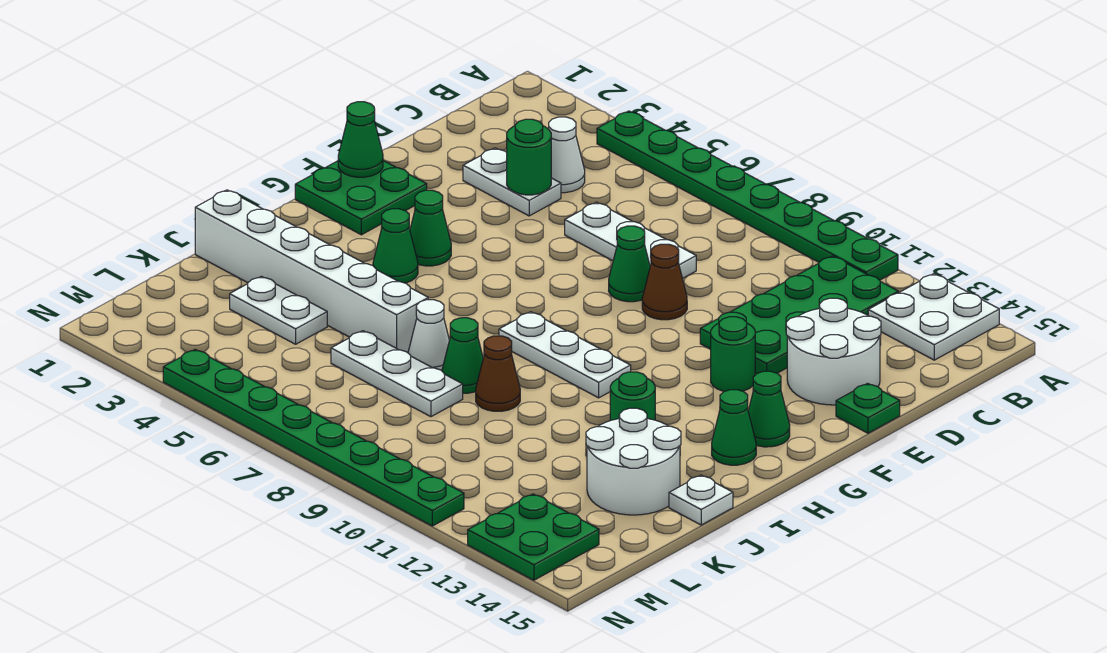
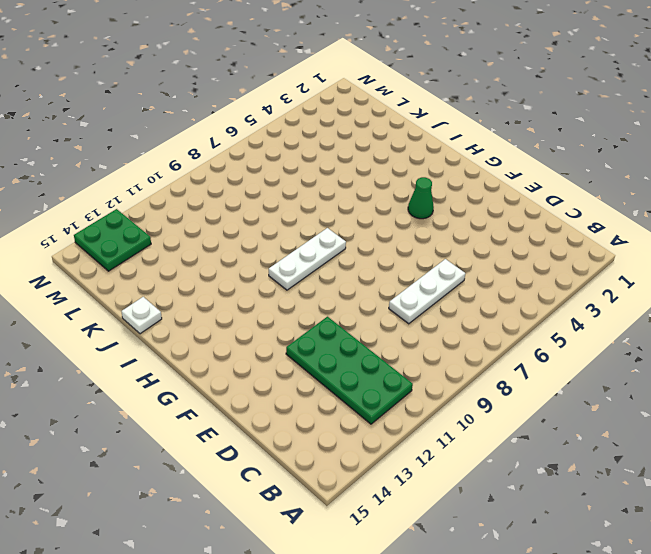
none -> green 1x8 plate [597,111,898,280]
none -> white 2x2 plate [868,274,999,360]
none -> white 1x1 cone [549,117,585,193]
none -> white 1x2 plate [463,148,561,216]

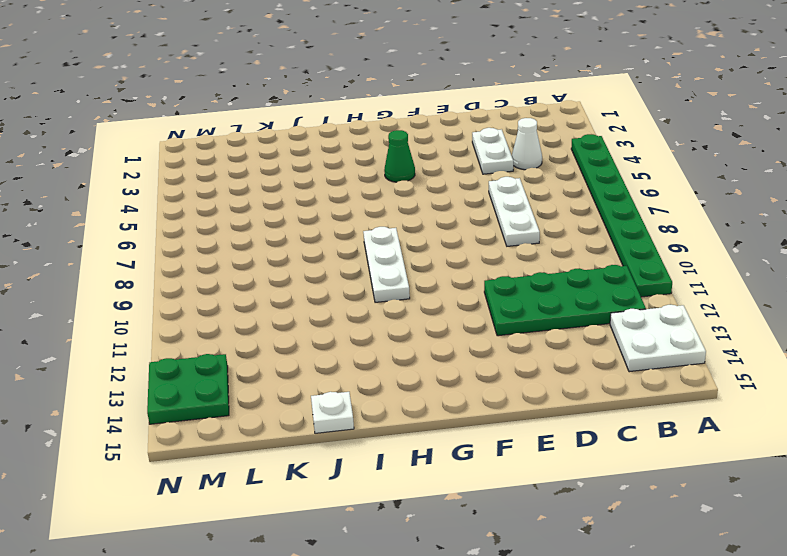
none -> white 2x2 round brick [786,298,881,405]
none -> green 1x1 cone [609,226,650,302]
none -> brown 1x1 cone [642,244,687,320]
none -> green 1x1 plate [836,383,900,433]

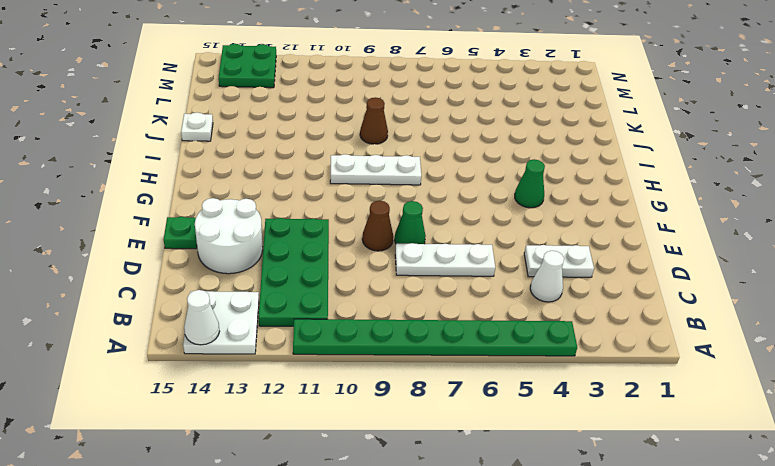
white 1x1 cone [184,290,220,345] -> white 1x1 cone moved to [408,300,449,371]
none -> green 2x2 plate [295,161,427,235]
none -> green 1x1 round brick [711,317,755,391]
none -> green 1x1 cone [748,371,790,447]
none -> green 1x1 cone [373,209,418,283]

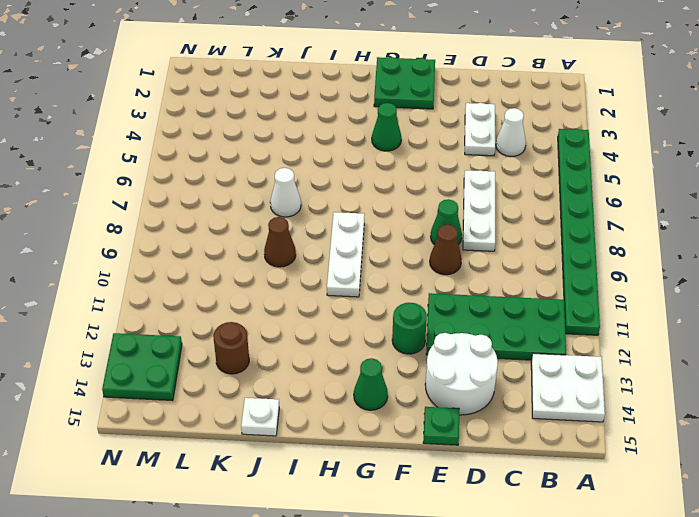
brown 1x1 round brick [213,322,249,374] -> white 2x2 round brick [586,408,681,515]
none -> green 1x1 cone [373,209,418,283]
none -> green 1x1 cone [712,390,756,465]
none -> green 1x1 round brick [610,372,655,421]
none -> white 1x6 brick [195,190,428,353]

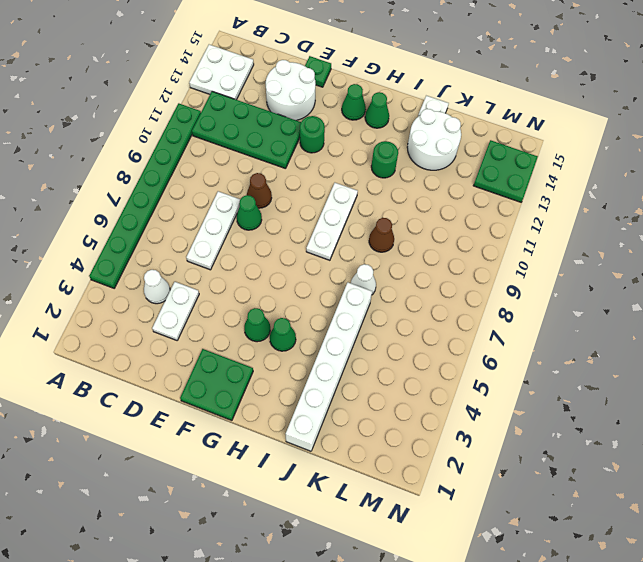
none -> green 1x1 cone [442,318,483,393]
none -> white 1x2 plate [230,276,327,344]
none -> white 1x3 plate [331,331,463,417]
none -> green 1x8 plate [163,350,464,526]

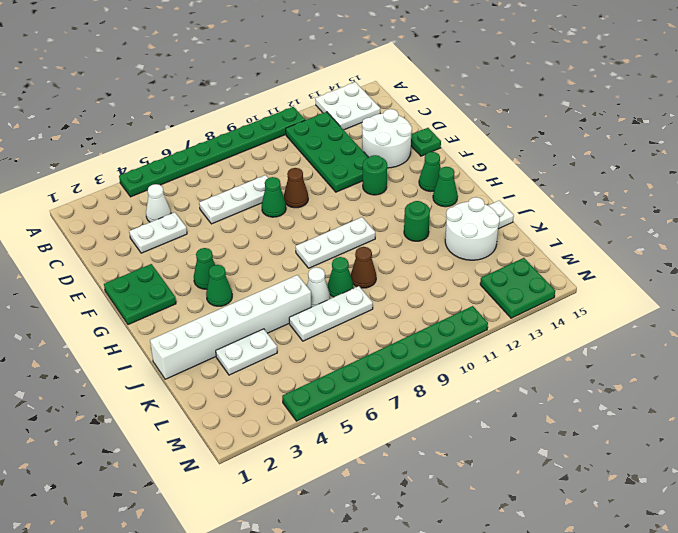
none -> green 1x1 round brick [507,119,551,195]
none -> green 1x1 cone [338,102,383,177]

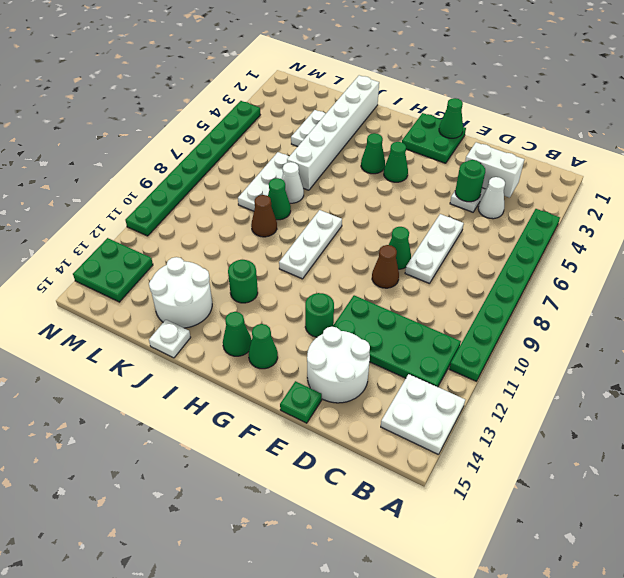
white 1x2 brick [465,142,524,198] -> none

